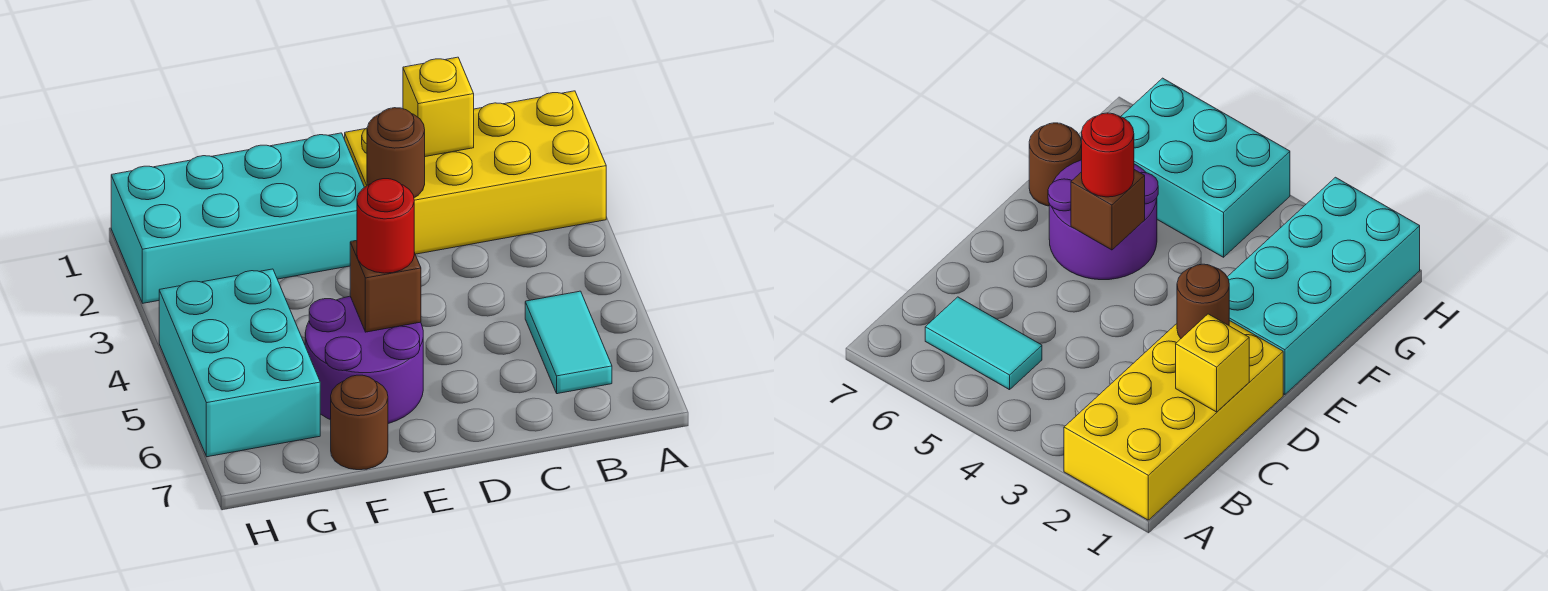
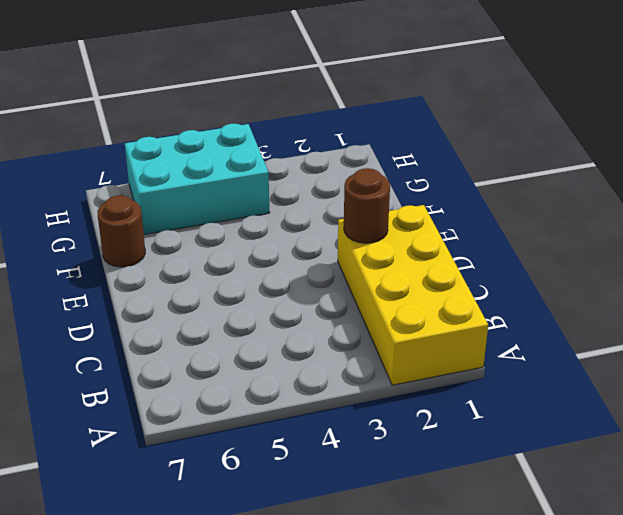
none -> cyan 1x2 tile [525,291,612,394]
none -> cyan 2x4 brick [111,133,364,303]

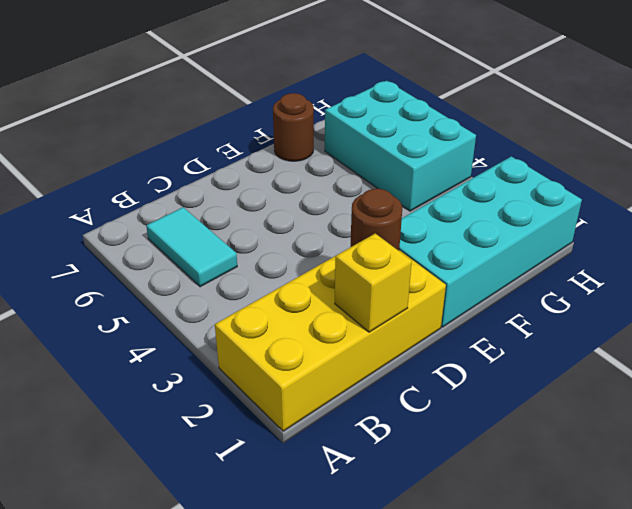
none -> purple 2x2 round brick [305,296,423,424]
none -> brown 1x1 brick [350,240,421,332]

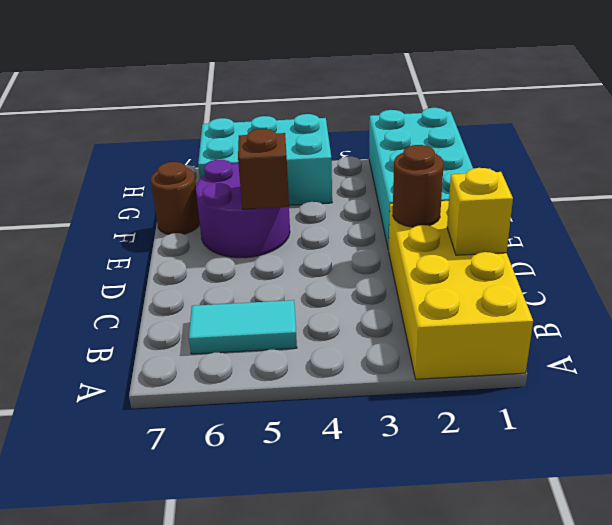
none -> red 1x1 round brick [357,179,414,273]

